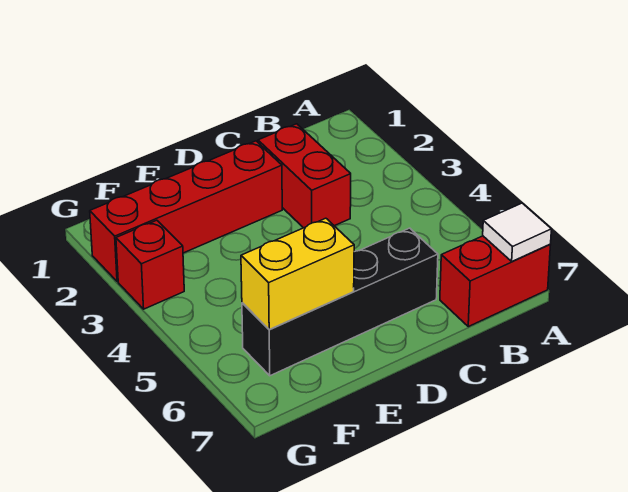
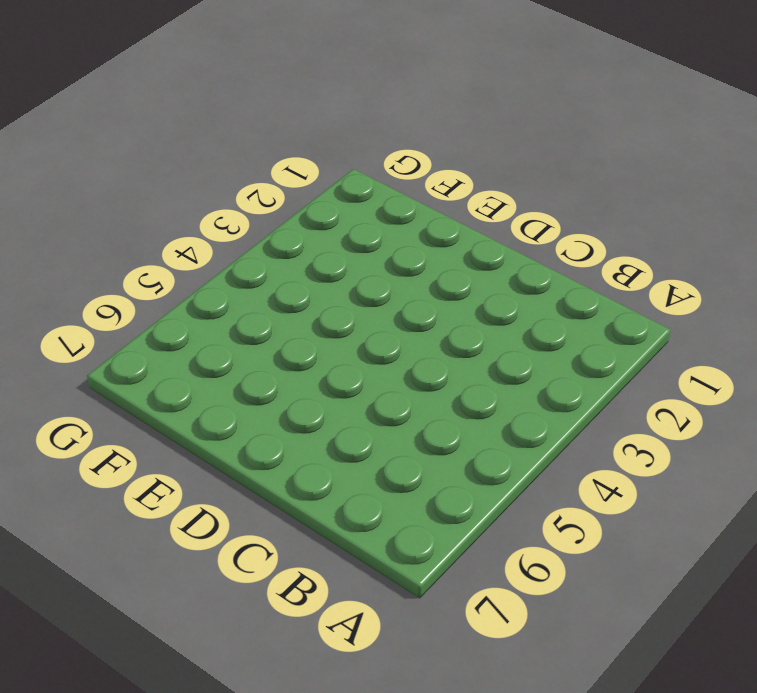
none -> red 1x2 brick [440,236,550,327]
none -> red 1x2 brick [258,124,351,228]

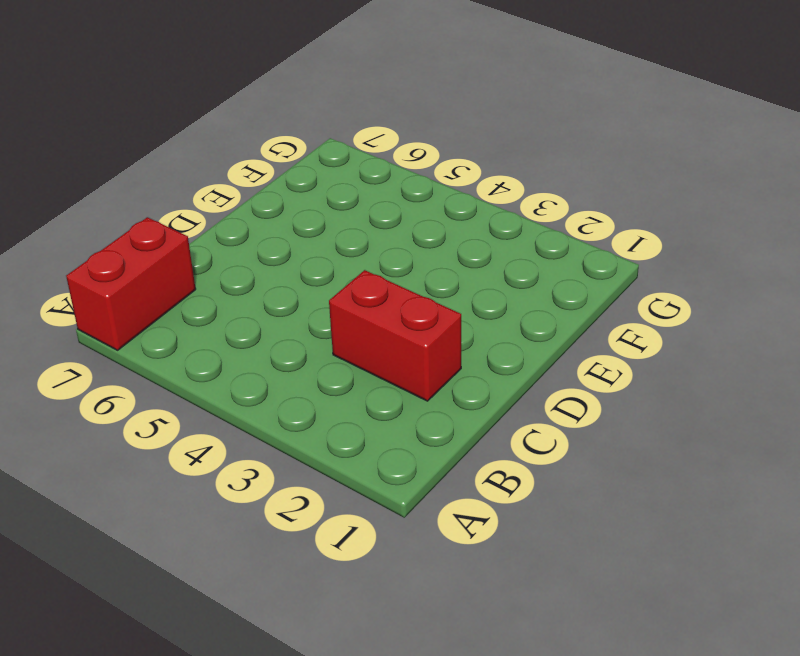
none -> black 1x4 brick [242,228,438,376]
none -> red 1x4 brick [90,141,282,282]

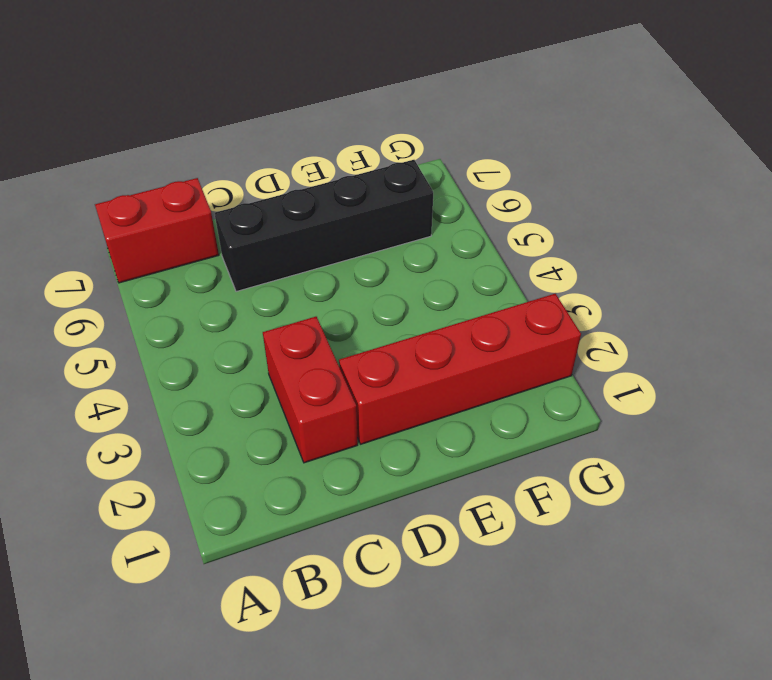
none -> red 1x1 brick [116,220,184,309]
none -> white 1x1 tile [483,203,552,261]

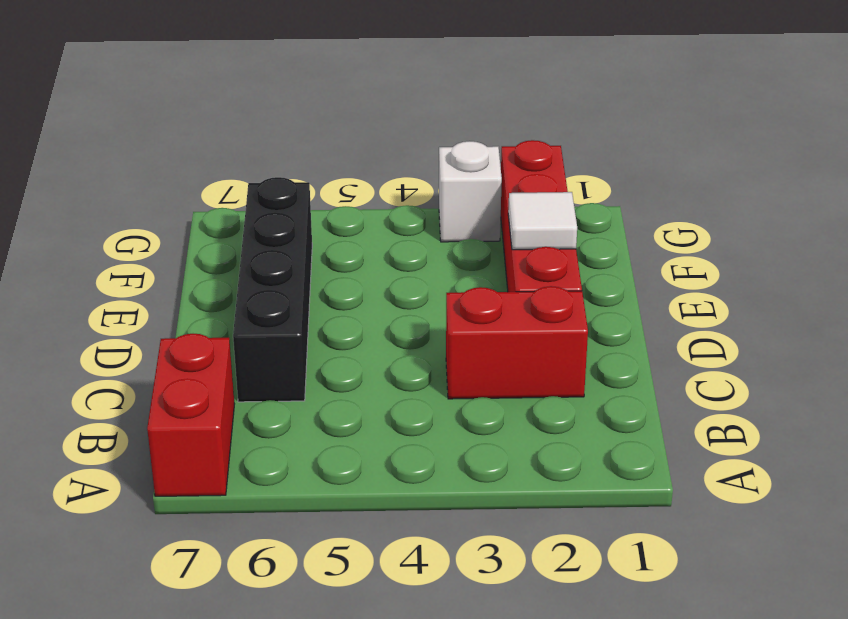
white 1x1 tile [508,192,577,250] -> white 1x1 tile moved to [483,203,552,261]
white 1x1 brick [439,141,502,242] -> red 1x1 brick [116,220,184,309]
none -> yellow 1x2 brick [241,218,354,329]

